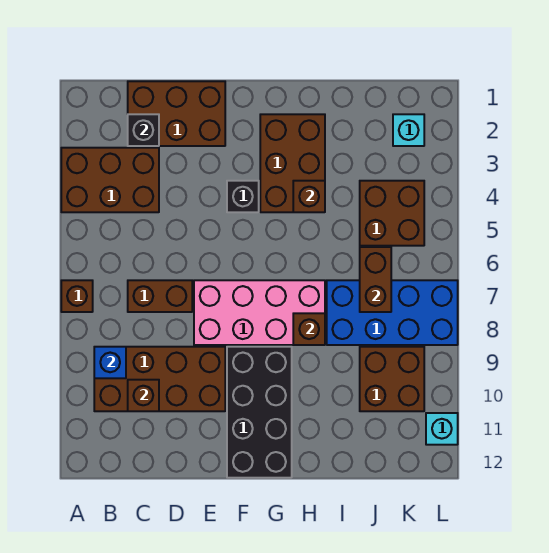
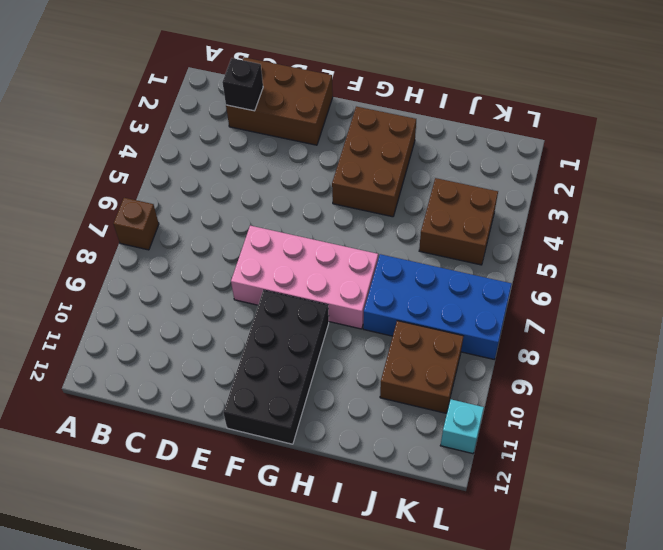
none -> brown 2x3 brick [61,148,159,212]
none -> brown 2x4 brick [94,347,225,411]
none -> brown 1x2 brick [128,280,192,312]

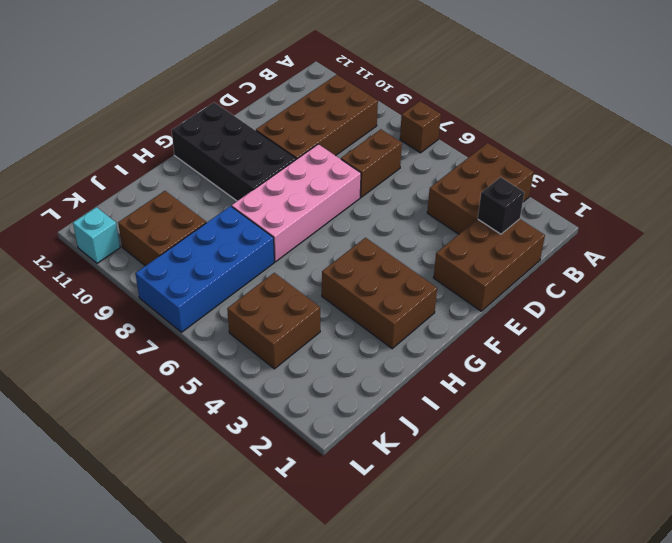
none -> black 1x1 brick [227,181,259,212]
none -> cyan 1x1 brick [393,114,424,146]
none -> blue 1x1 brick [94,347,126,378]

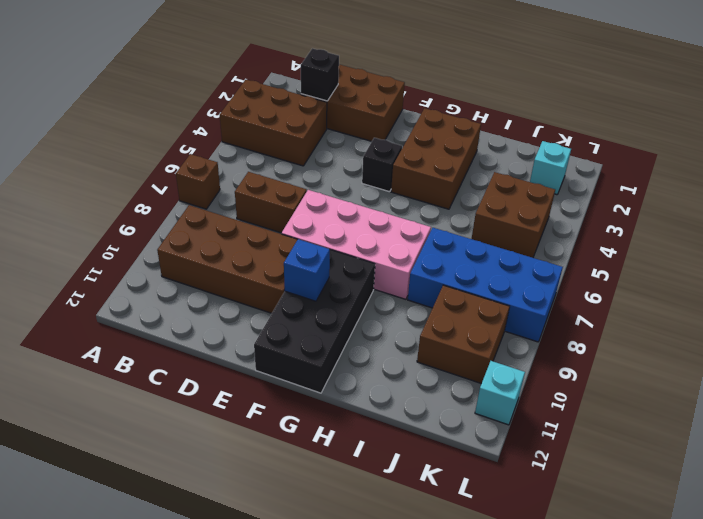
blue 1x1 brick [284,239,330,301] -> blue 1x1 brick moved to [94,347,126,378]
none -> brown 1x1 brick [128,380,159,411]
none -> brown 1x1 brick [293,181,325,212]
none -> brown 1x1 brick [293,313,325,345]

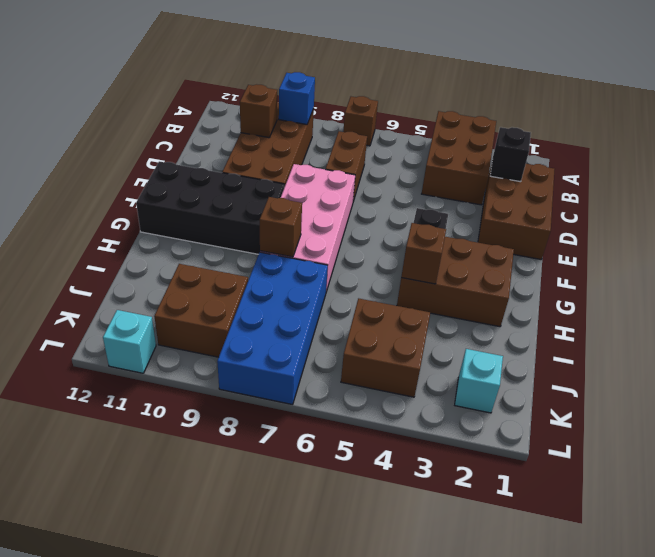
none -> brown 1x2 brick [360,247,391,312]

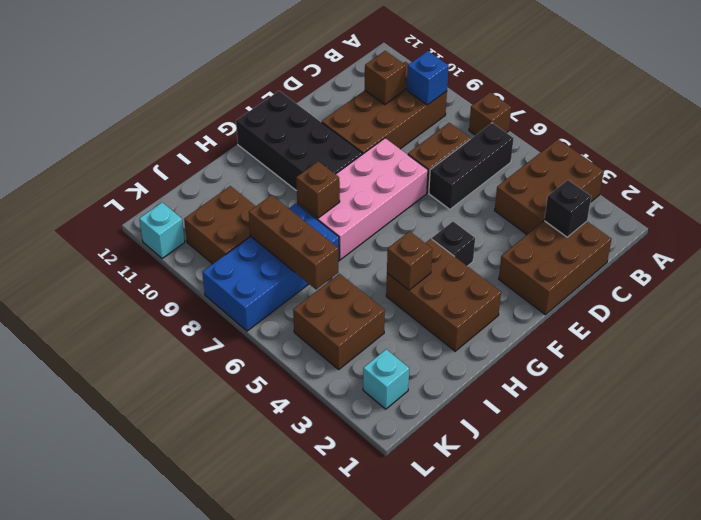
black 1x3 brick [429,123,514,209] -> none
brown 1x3 brick [249,195,338,289] -> brown 1x2 brick [360,247,391,312]

